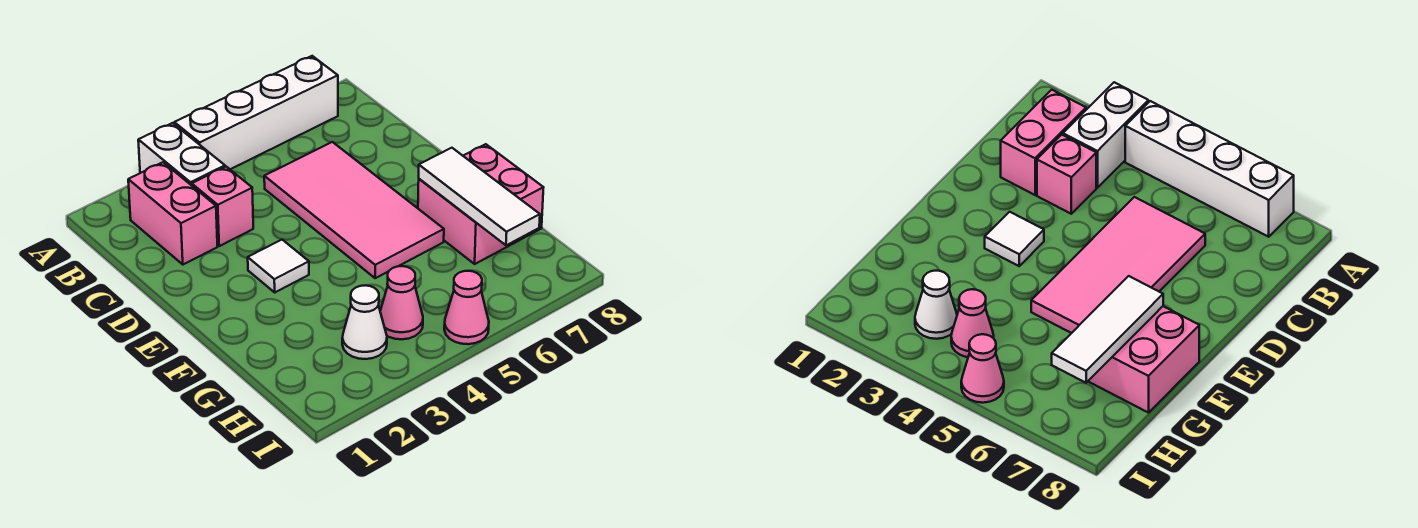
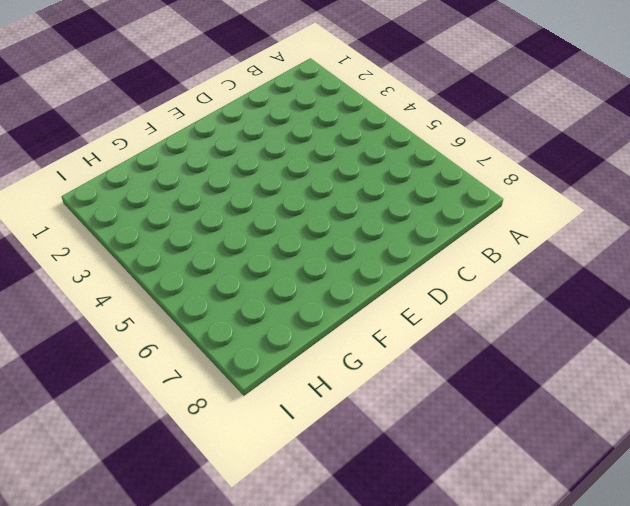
none -> white 1x2 brick [138,123,225,186]
none -> white 1x4 brick [174,56,338,169]

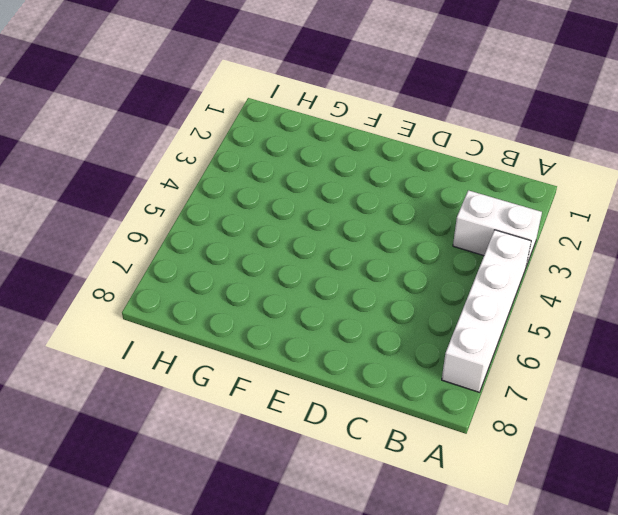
none -> pink 1x2 brick [128,162,217,264]
none -> pink 1x1 brick [192,167,253,246]

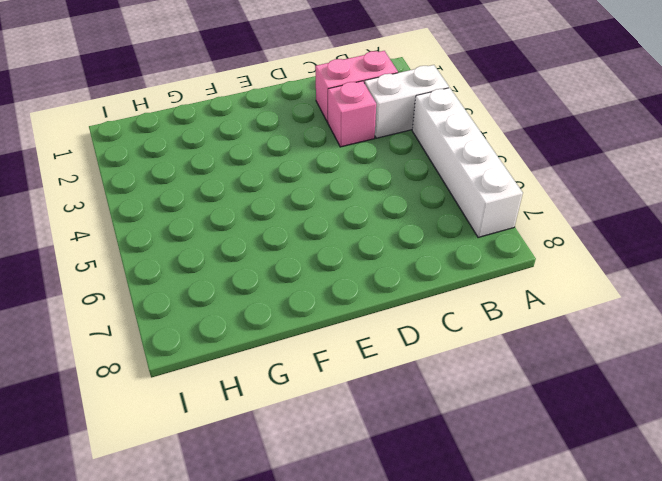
none -> pink 2x4 tile [264,142,444,278]
none -> white 1x1 tile [248,240,309,292]

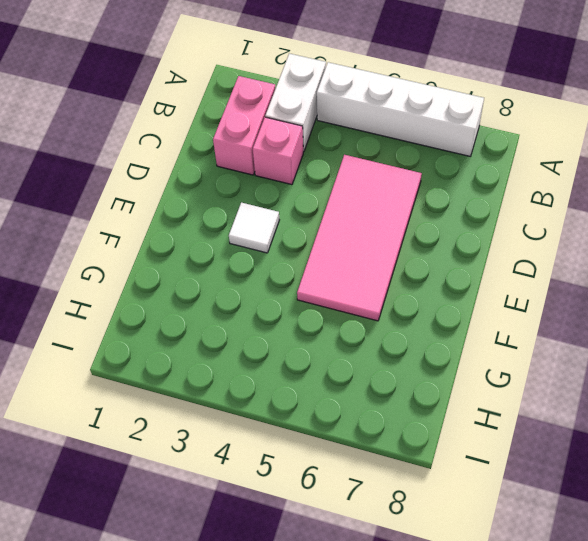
none -> pink 2x2 brick [418,144,544,264]
none -> white 1x1 cone [342,285,387,359]

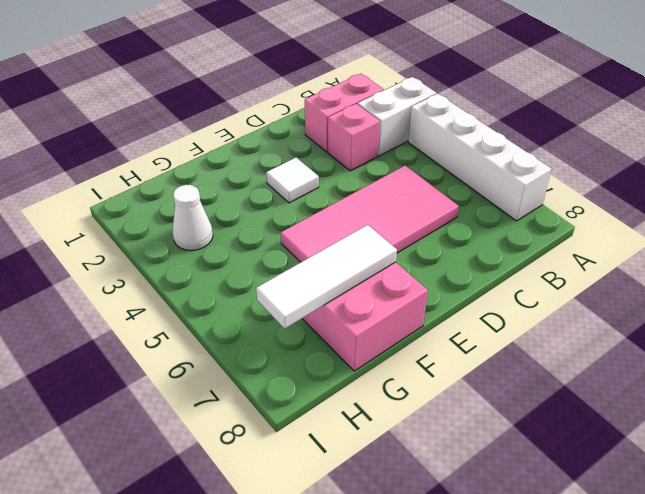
none -> pink 1x1 cone [380,266,423,339]
none -> pink 1x1 cone [444,271,489,344]

